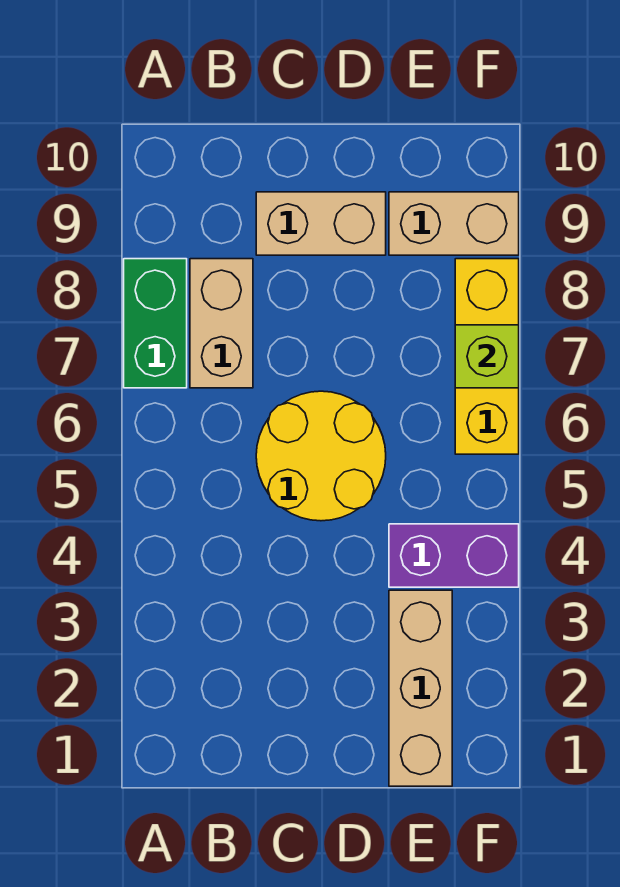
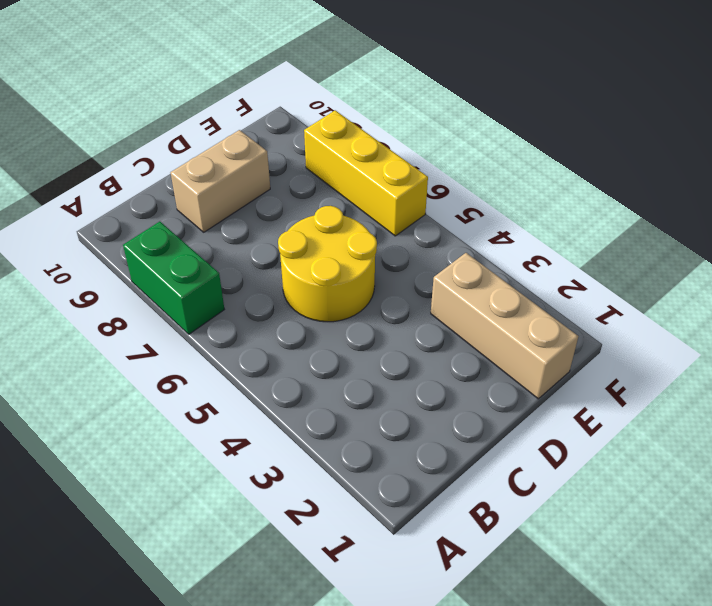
none -> tan 1x2 brick [190,259,253,388]
none -> purple 1x2 brick [389,524,519,587]

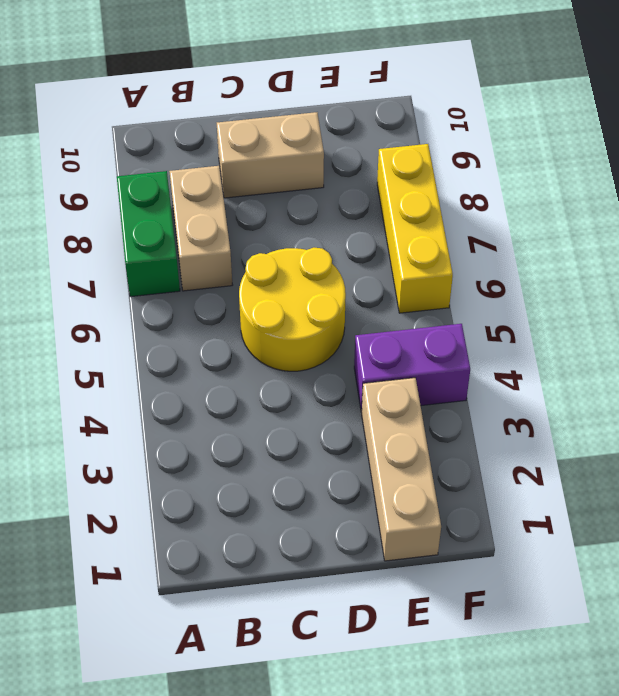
none -> tan 1x2 brick [389,192,519,255]
none -> lime 1x1 brick [455,325,519,388]

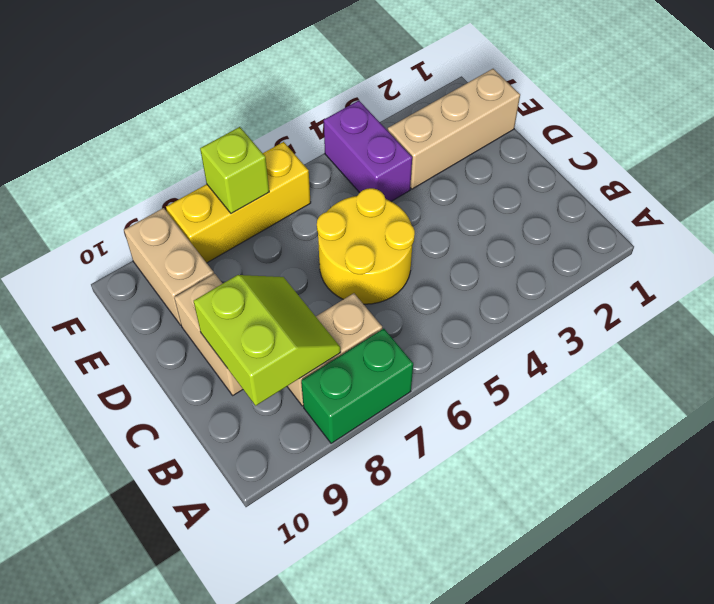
lime 2x2 slope [194,275,341,406] -> none

